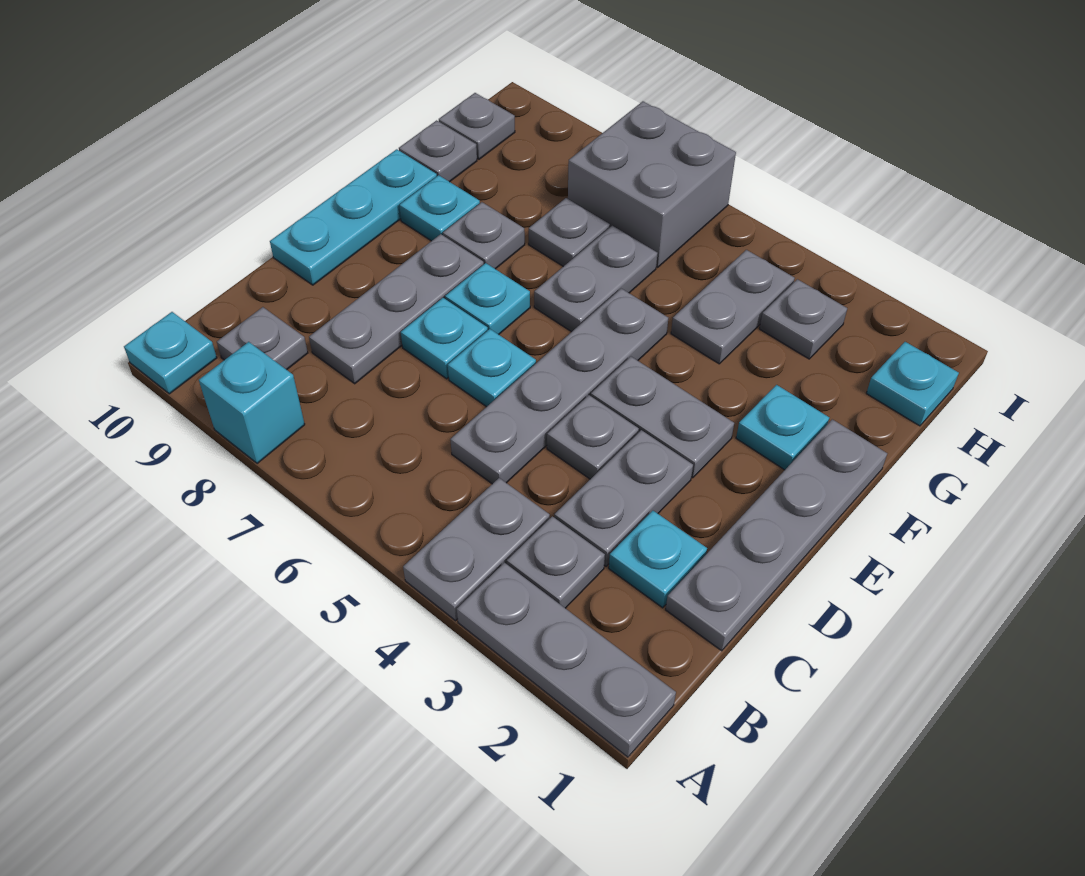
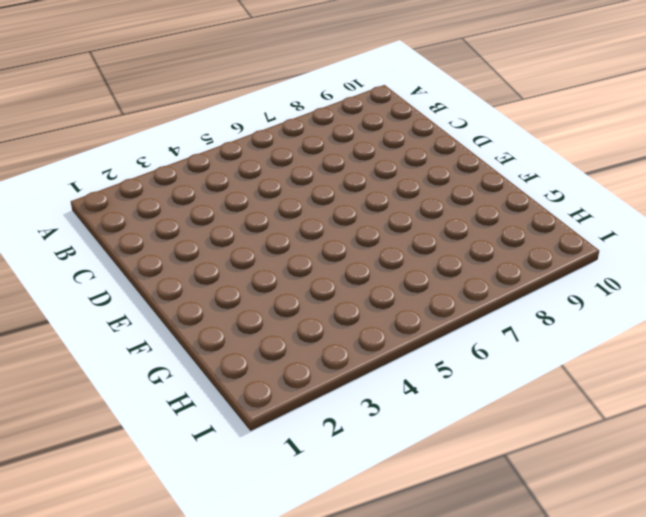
none -> grey 1x3 plate [457,563,676,757]
none -> grey 1x2 plate [403,478,550,621]
none -> cyan 1x1 brick [199,342,305,464]

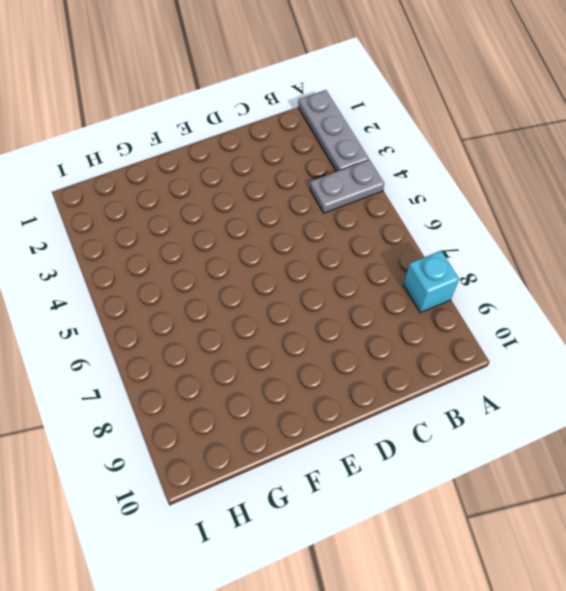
none -> cyan 1x1 plate [124,312,217,394]
none -> grey 1x1 plate [507,516,605,608]
none -> grey 1x1 plate [217,307,308,370]

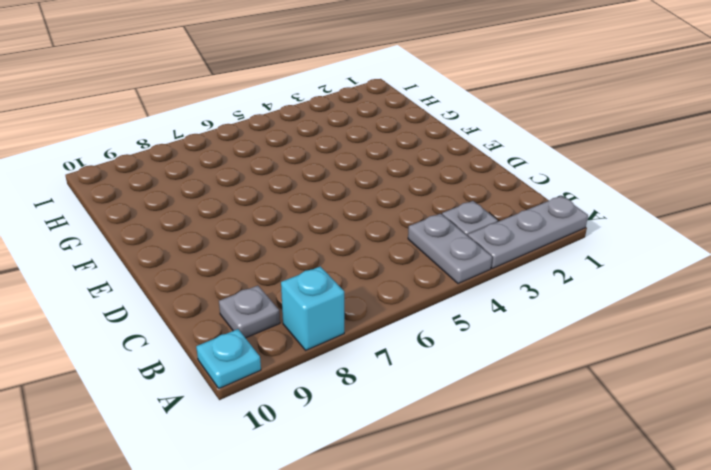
none -> grey 1x4 plate [666,419,887,651]
none -> cyan 1x1 plate [609,511,707,608]
none -> grey 1x2 plate [554,430,693,566]

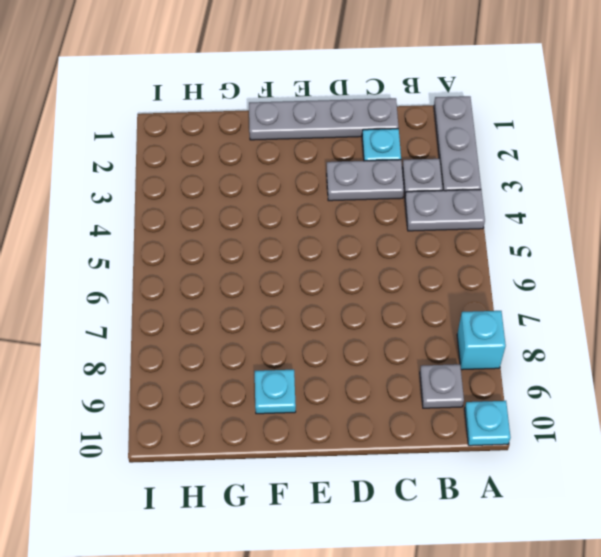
none -> grey 1x4 plate [450,289,668,484]
none -> grey 1x3 plate [309,234,484,384]
none -> grey 1x1 plate [547,395,639,479]

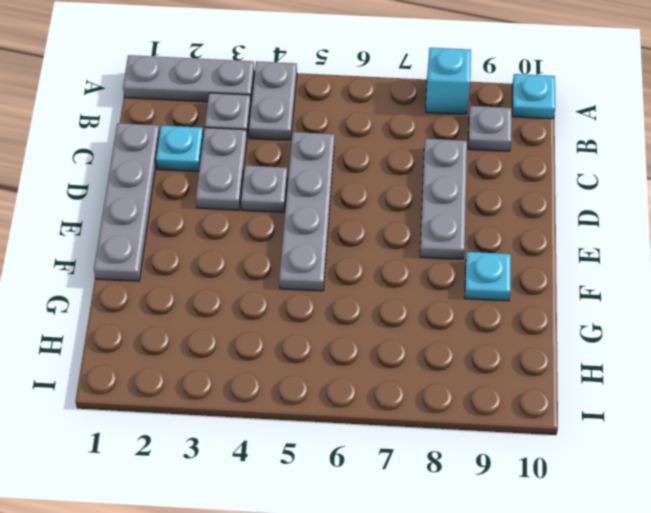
none -> cyan 1x1 plate [448,329,536,407]
none -> cyan 1x1 plate [401,298,488,379]
none -> cyan 1x3 plate [270,149,437,285]

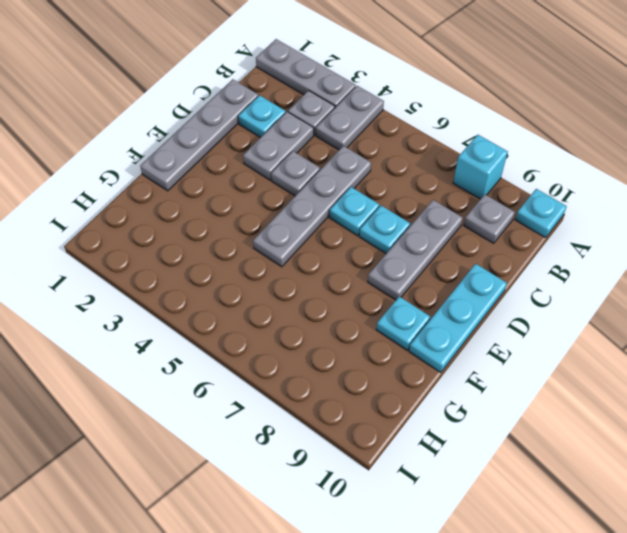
none -> grey 1x2 plate [591,357,734,478]
none -> cyan 1x1 plate [445,263,530,335]
none -> cyan 1x1 plate [736,385,829,470]

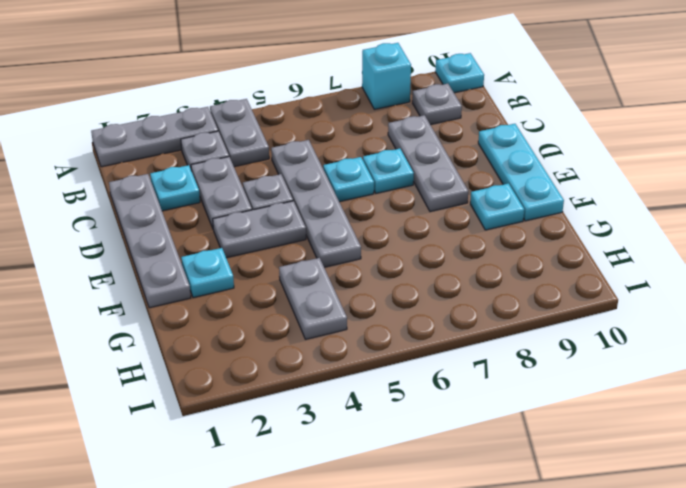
none -> cyan 1x1 plate [445,263,530,335]
none -> grey 1x2 plate [534,226,658,332]
none -> grey 1x1 plate [443,202,525,269]

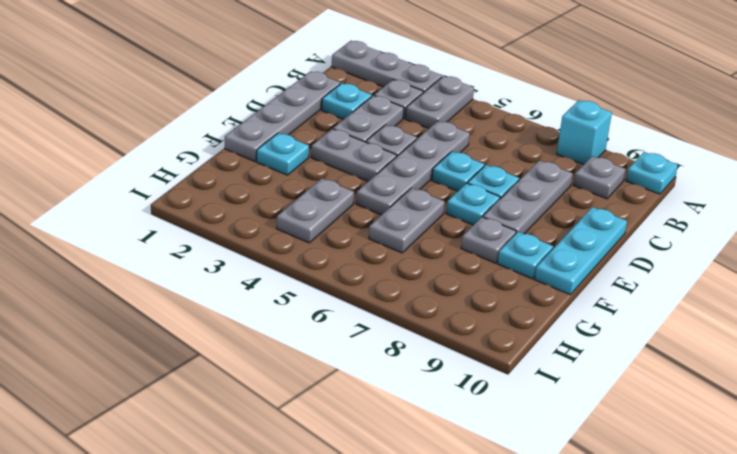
none -> grey 1x1 plate [529,198,610,267]
none -> grey 1x1 plate [399,120,477,182]
none -> cyan 1x1 plate [866,342,959,426]

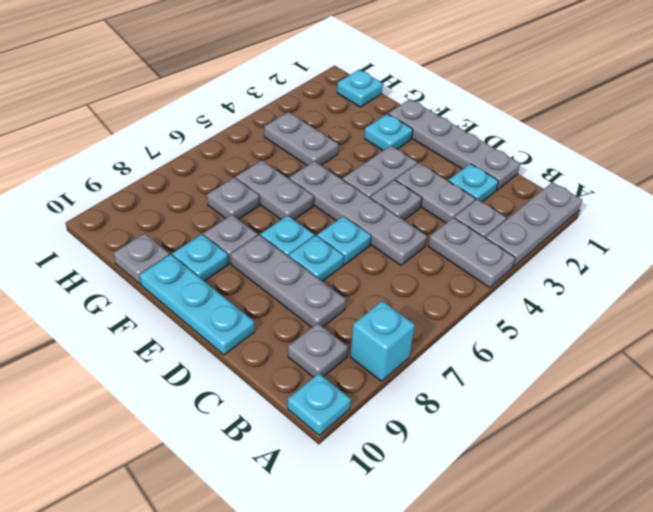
none -> grey 1x1 plate [760,279,847,359]
none -> grey 2x2 brick [568,101,736,268]
none -> grey 1x1 plate [439,93,515,159]

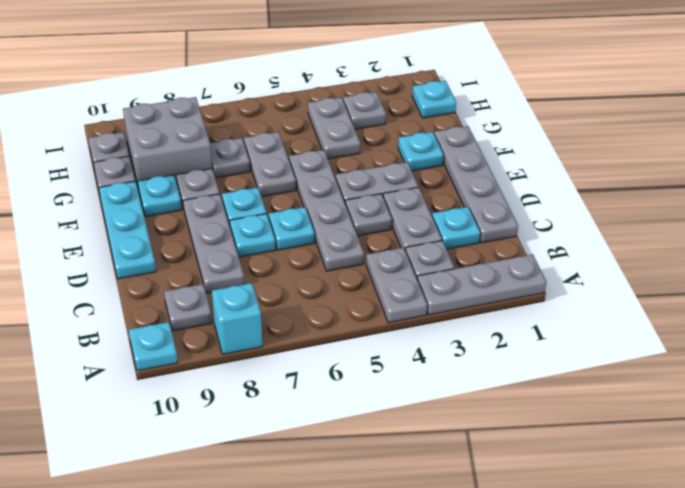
grey 2x2 brick [123,97,212,189] -> grey 2x2 brick moved to [568,101,736,268]

